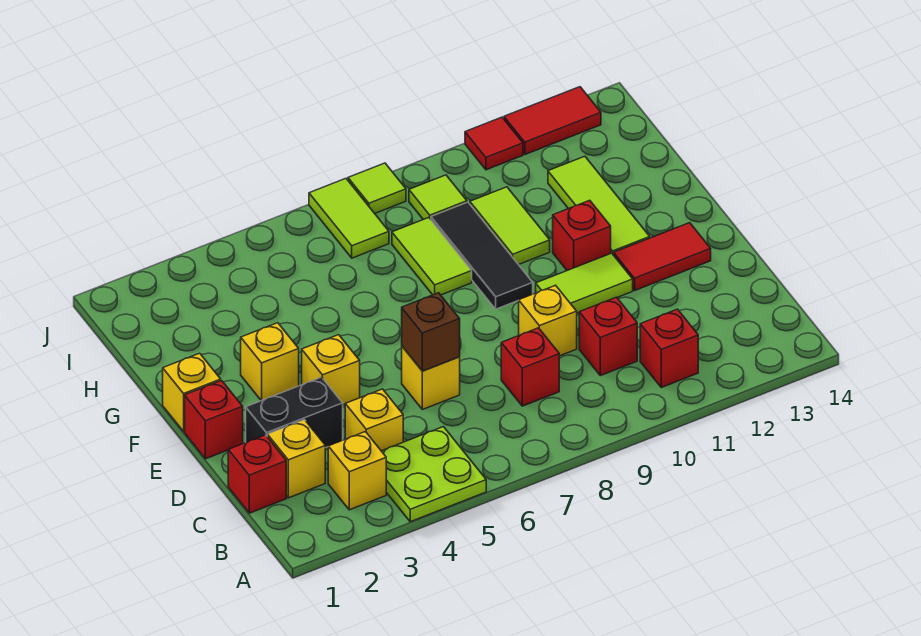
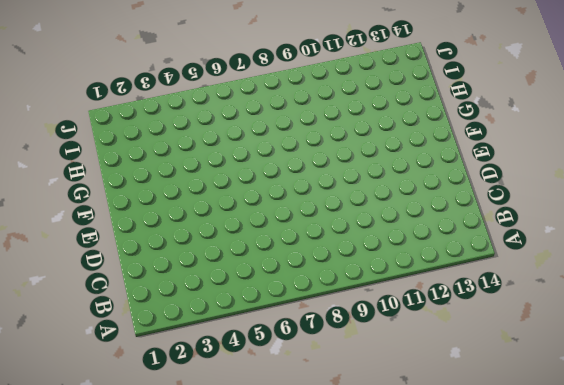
none -> lime 2x2 plate [382,427,486,522]
none -> yellow 1x1 brick [328,432,386,510]
none -> red 1x1 brick [640,309,698,387]

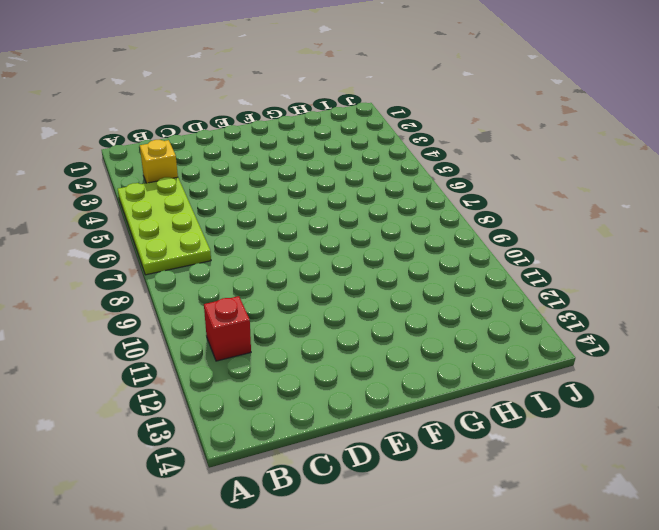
lime 2x4 plate [118,177,211,275] -> lime 2x2 plate [382,427,486,522]
none -> red 1x1 brick [228,435,286,513]
none -> yellow 1x1 brick [267,420,325,498]
none -> yellow 1x1 brick [345,389,403,451]

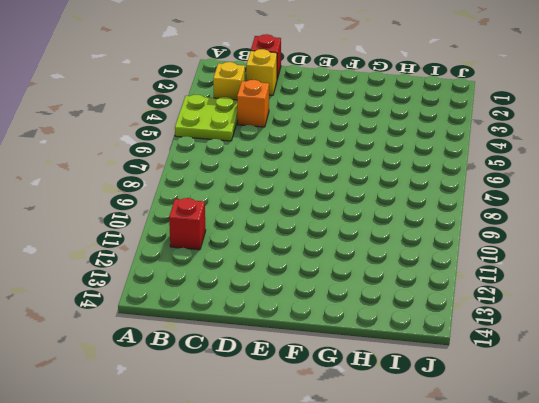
orange 1x1 brick [237,80,269,127] -> yellow 1x1 brick [345,389,403,451]
none -> red 1x1 brick [501,328,559,406]
none -> red 1x1 brick [579,297,637,376]
none -> black 1x2 brick [246,377,343,448]

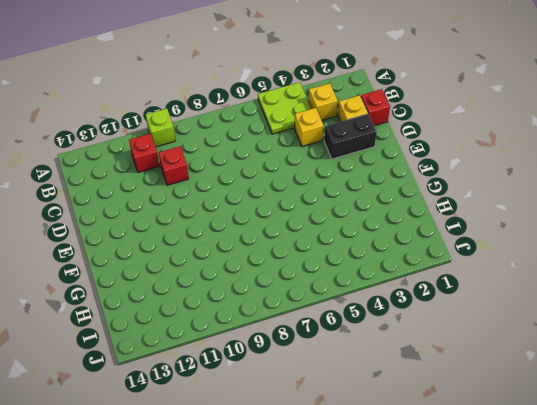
lime 1x1 brick [146,109,175,147] -> none
none -> red 1x1 brick [501,328,559,406]
none -> yellow 1x1 brick [402,347,460,410]
none -> yellow 1x1 brick [519,285,577,356]

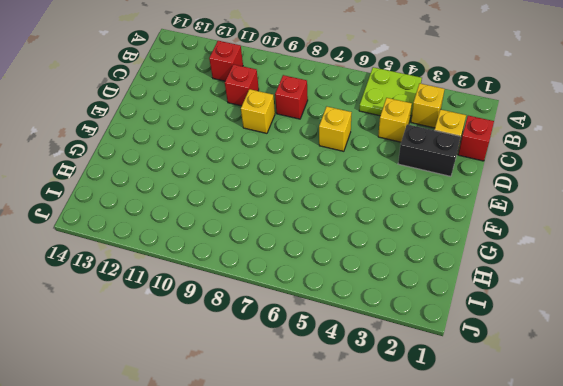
none -> red 1x1 brick [185,381,243,459]
none -> yellow 1x1 brick [302,335,360,405]
none -> lime 1x2 tile [536,253,633,313]

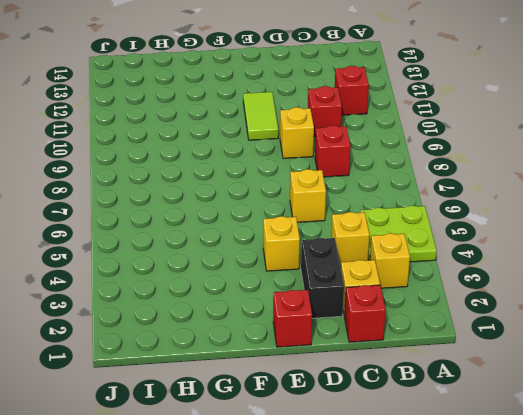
none -> red 1x2 tile [614,223,711,290]
none -> yellow 1x1 brick [163,353,221,431]
none -> yellow 1x1 brick [241,323,299,401]

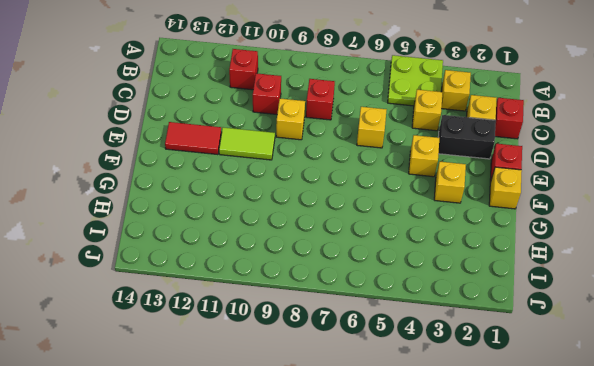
none -> black 1x3 tile [431,202,533,309]
none -> red 1x1 brick [553,200,611,270]
none -> lime 1x3 tile [548,156,650,255]

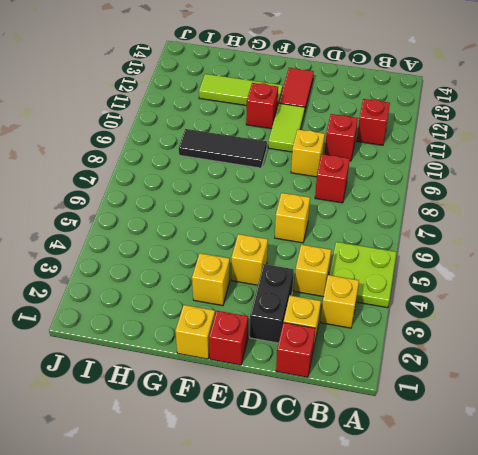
none -> lime 1x2 tile [392,218,472,295]
none -> lime 1x2 tile [470,187,550,265]
none -> lime 1x2 tile [309,179,389,258]

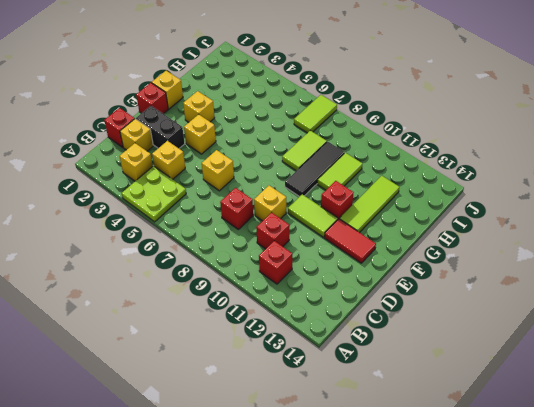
none -> lime 1x1 tile [409,175,467,220]
none -> lime 1x1 tile [348,163,406,213]
none -> red 1x1 tile [465,117,523,170]

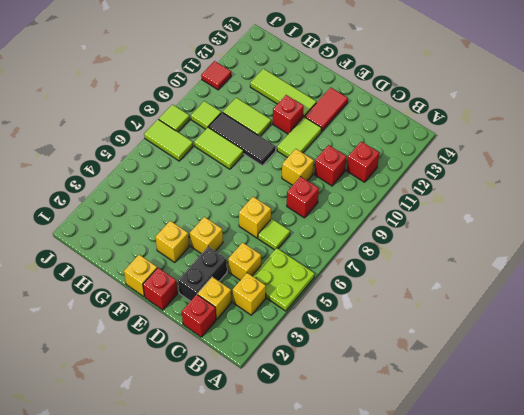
lime 1x1 tile [258,219,290,250] -> none
none -> red 1x2 tile [504,87,601,154]
none -> brown 1x1 brick [402,293,460,371]

